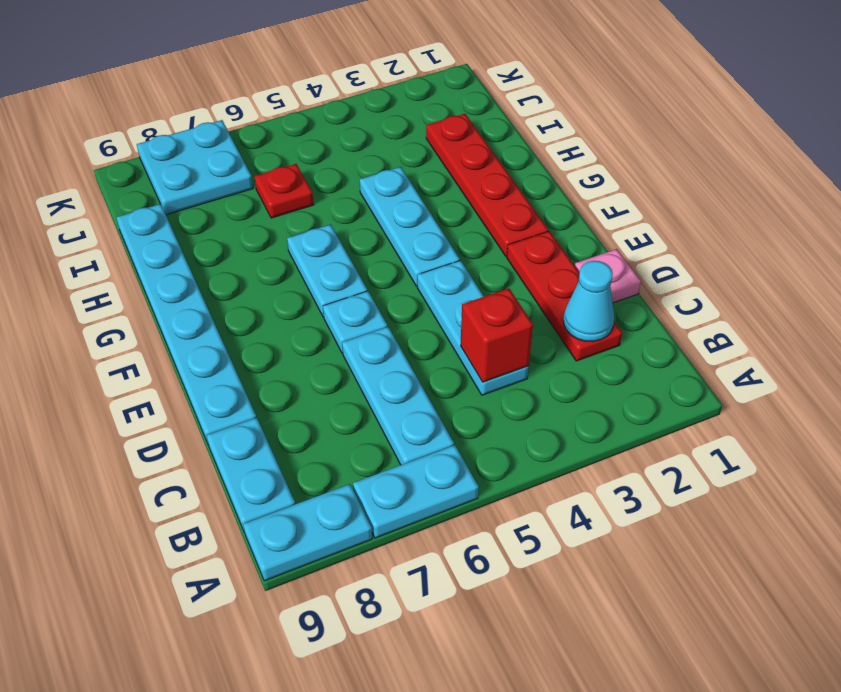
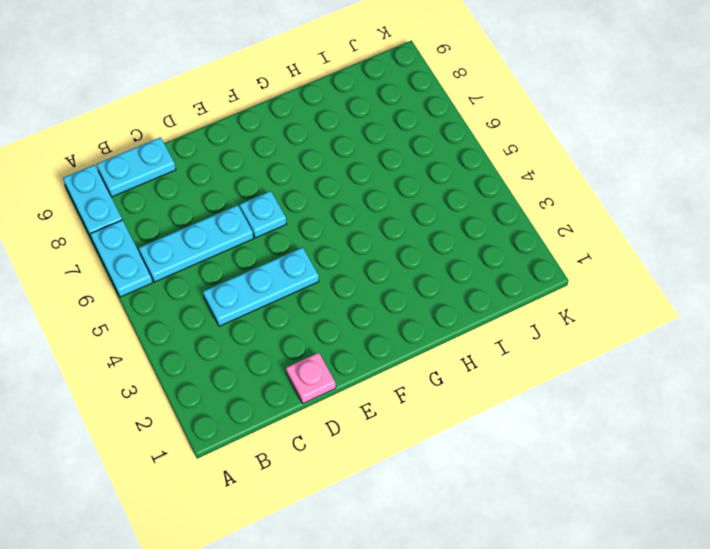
none -> red 1x3 plate [507,231,622,361]
none -> cyan 1x6 plate [116,204,256,443]
none -> red 1x4 plate [426,114,548,256]

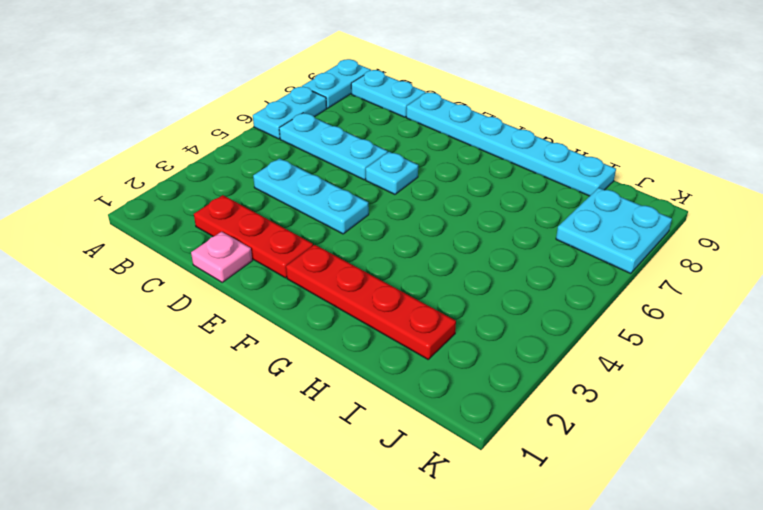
none -> cyan 1x3 plate [360,167,460,286]
none -> cyan 1x2 plate [287,225,367,317]
none -> red 1x1 plate [254,164,314,218]

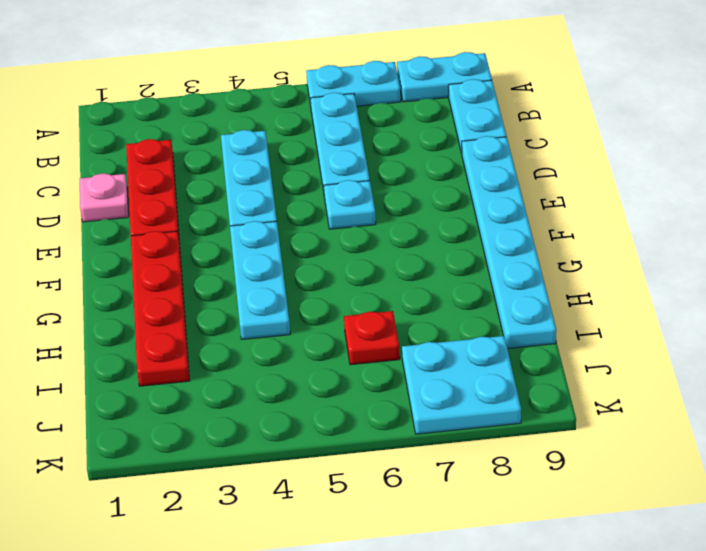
none -> cyan 1x2 plate [287,225,367,317]
none -> cyan 1x1 cone [564,261,614,342]
none -> red 1x1 brick [461,288,533,382]

